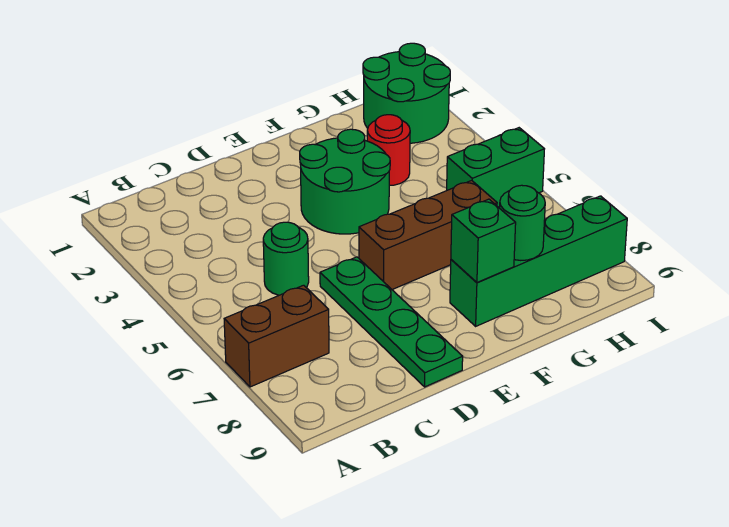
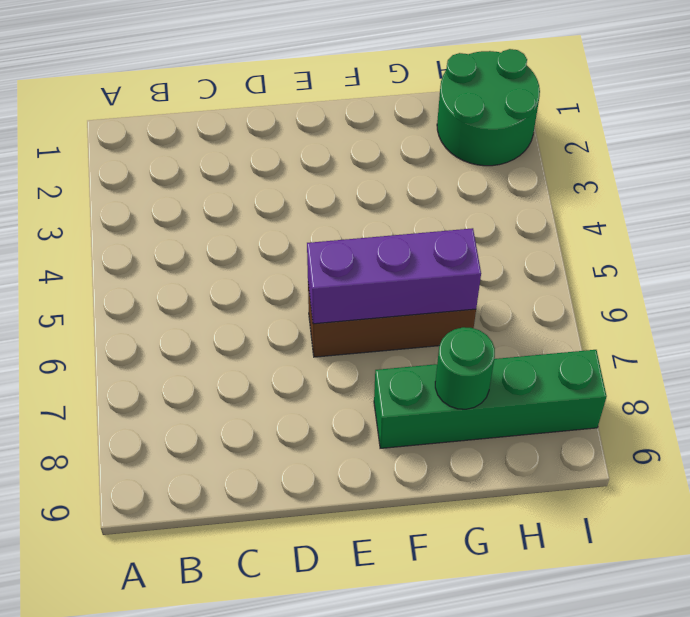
purple 1x3 brick [307,228,481,324] -> none
none -> brown 1x2 brick [224,285,329,387]
none -> green 1x1 round brick [263,222,309,295]

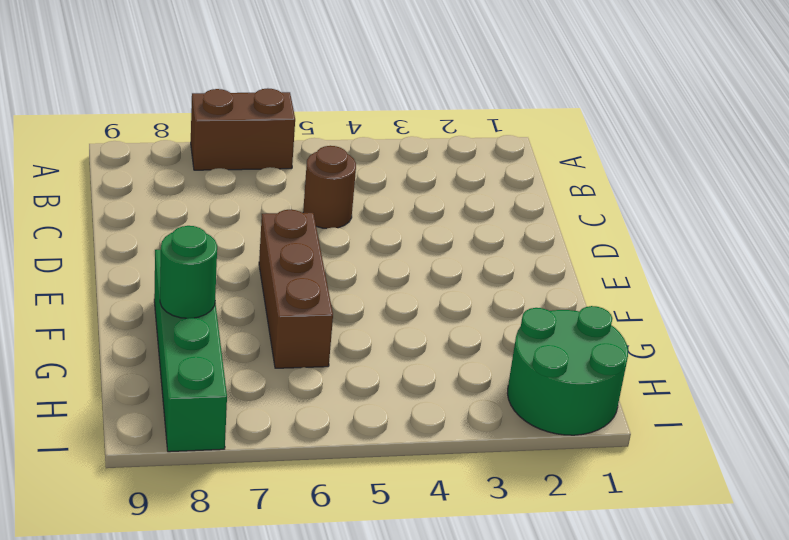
brown 1x2 brick [191,88,295,170] -> brown 1x2 brick turned to [224,285,329,387]
brown 1x1 round brick [303,146,356,229] -> green 1x1 round brick [263,222,309,295]
none -> green 1x4 plate [320,257,463,387]
none -> green 2x2 round brick [300,129,390,234]

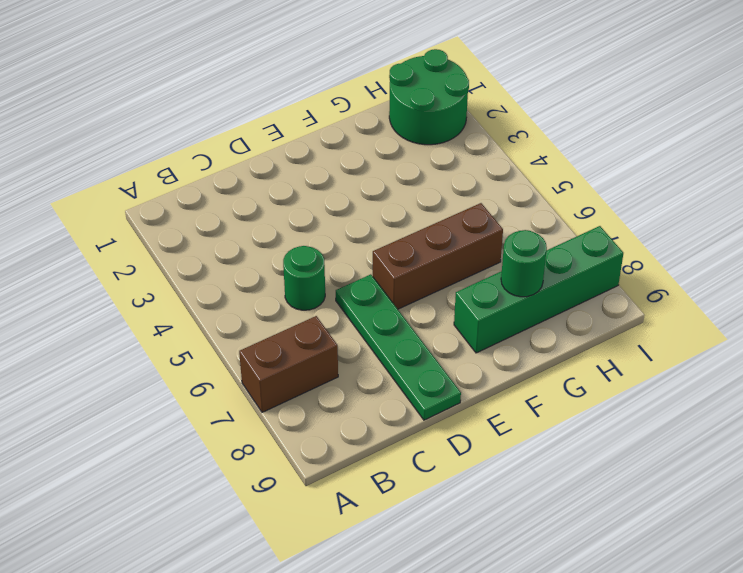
none -> green 2x2 round brick [300,129,390,234]
none -> red 1x1 round brick [367,115,410,186]

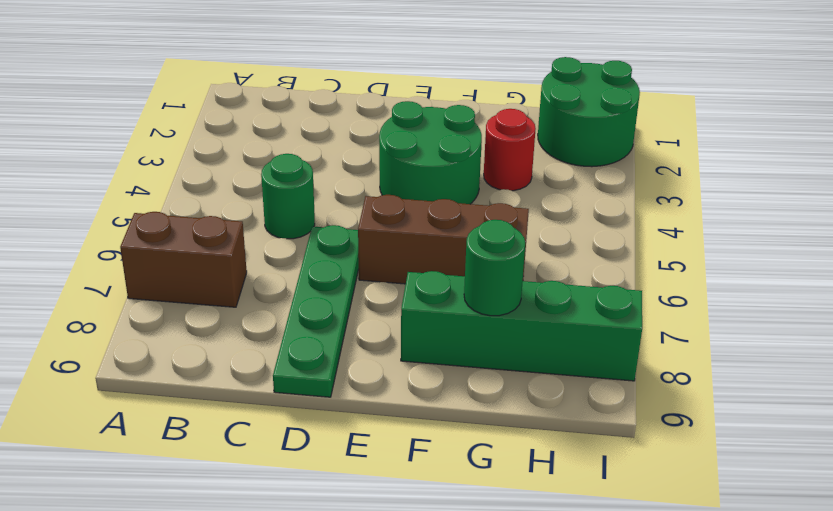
none -> green 1x2 brick [447,128,544,208]
none -> green 1x1 brick [451,199,516,282]

